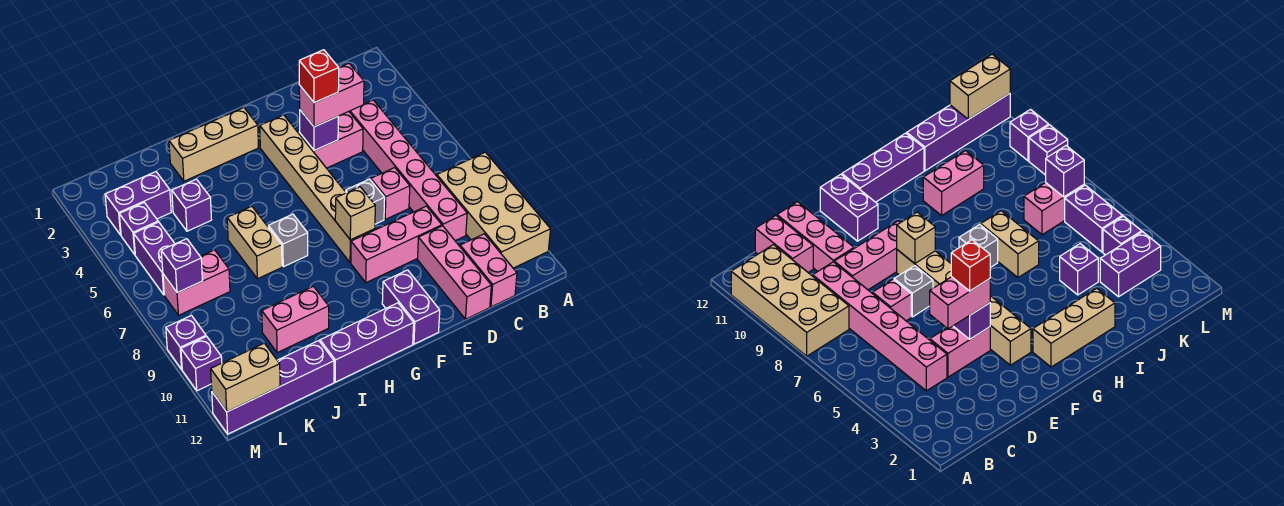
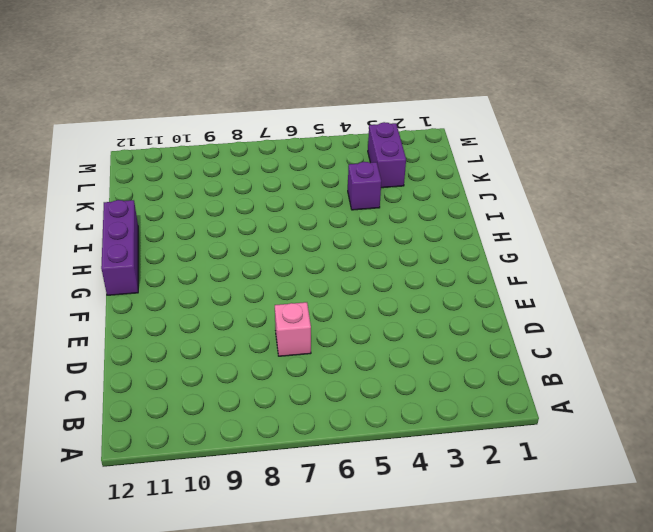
none -> tan 2x4 brick [437,152,551,268]
none -> pink 1x6 brick [350,100,467,241]
none -> pink 1x2 brick [460,234,517,307]

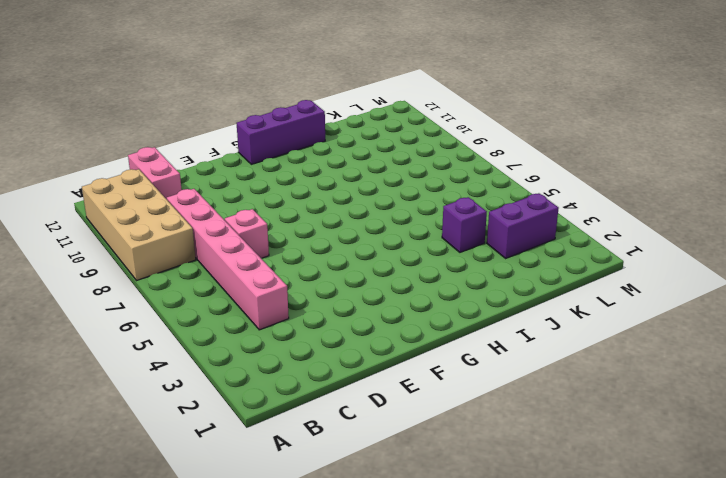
none -> pink 1x2 brick [300,112,363,168]
none -> pink 1x3 brick [351,206,442,283]
none -> pink 1x3 brick [418,226,491,319]

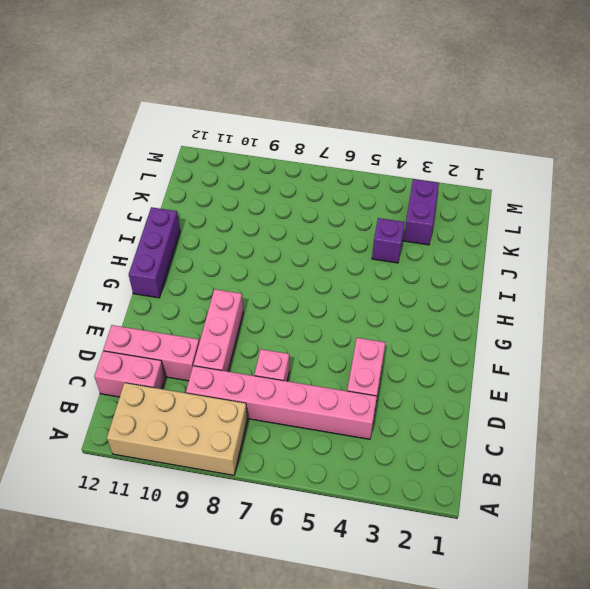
none -> grey 1x1 brick [345,179,385,224]
none -> tan 1x6 brick [260,115,375,263]
none -> purple 1x2 brick [382,270,440,344]

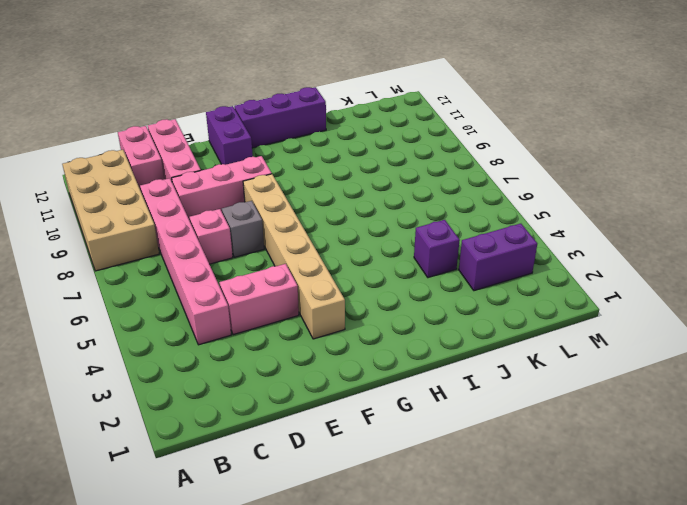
none -> tan 1x3 brick [169,108,258,181]
none -> grey 1x1 brick [268,214,308,267]
none -> tan 1x2 brick [227,206,282,279]

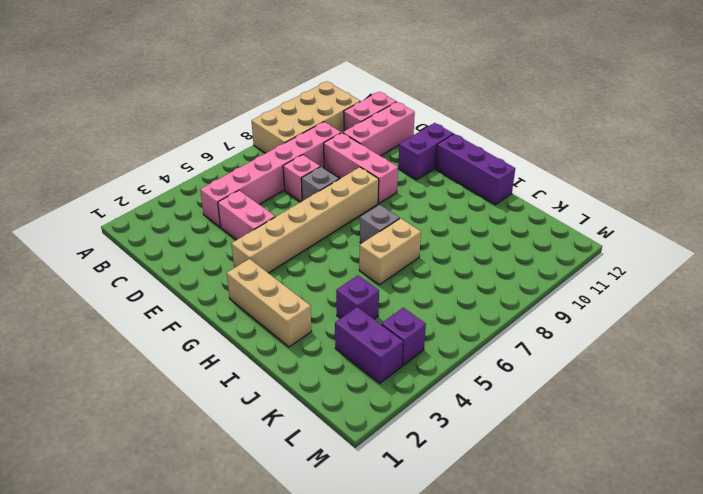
none -> pink 1x2 brick [262,286,329,353]
none -> purple 1x4 brick [212,341,334,434]
none -> pink 1x2 brick [163,250,230,315]

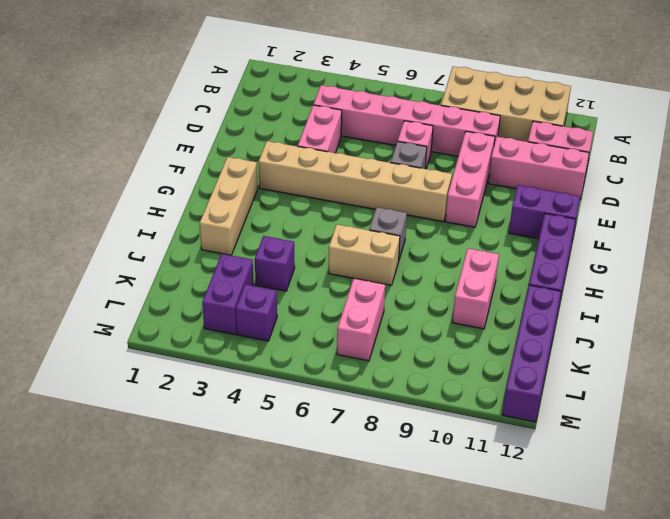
none -> purple 1x2 brick [134,222,175,295]
none -> purple 1x1 brick [166,315,206,369]
none -> purple 1x1 brick [181,336,222,391]

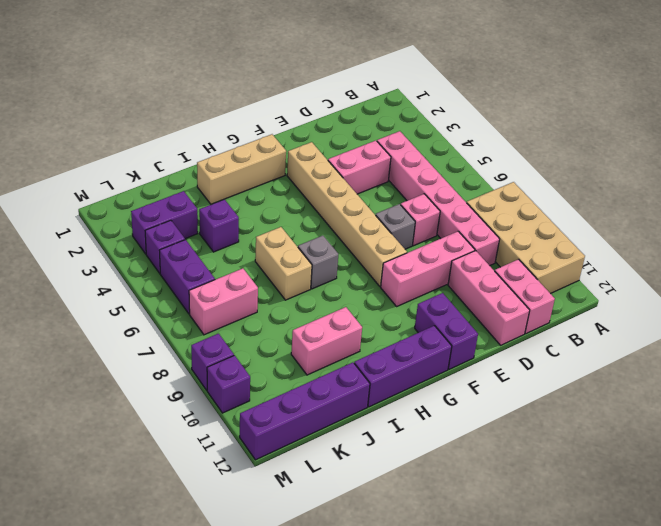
none -> purple 1x1 brick [300,110,338,151]
none -> tan 1x1 brick [335,187,375,240]
none -> purple 1x1 brick [161,239,202,293]

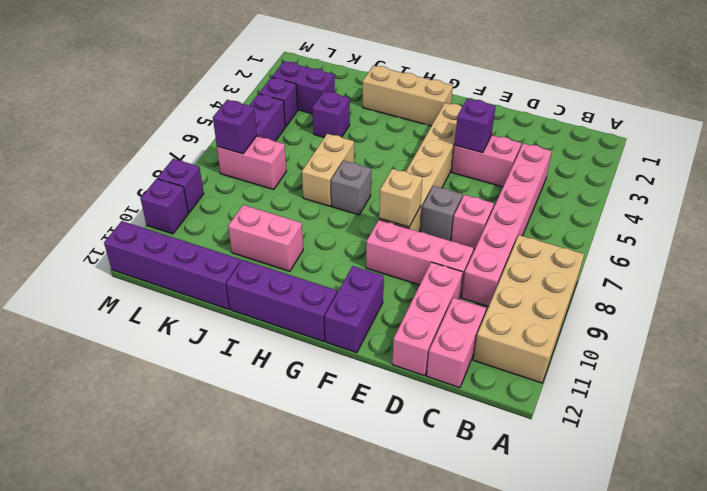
none -> tan 1x2 brick [211,343,280,412]
none -> pink 1x2 brick [299,63,364,127]
none -> red 1x1 brick [299,50,339,103]

